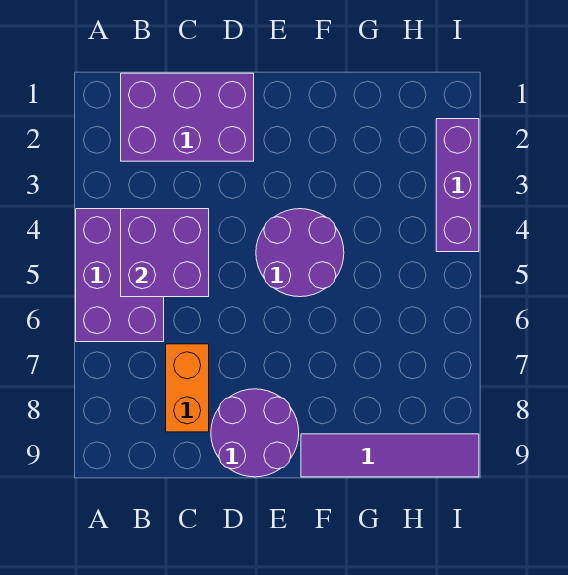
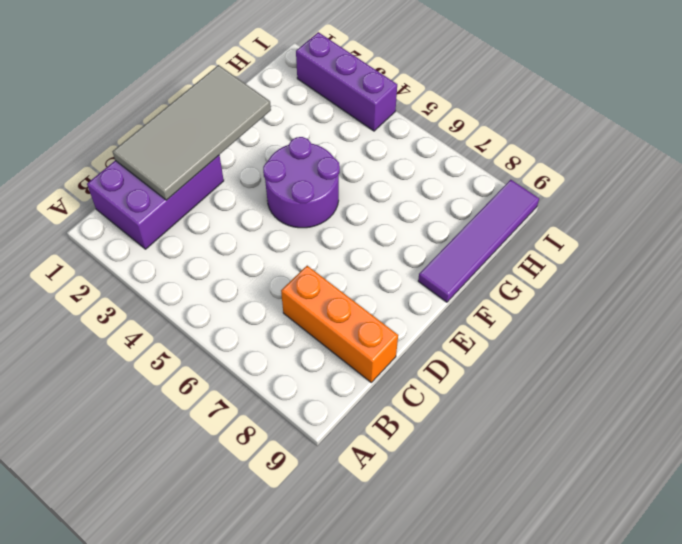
grey 2x4 tile [113,65,271,200] -> none
orange 1x3 brick [281,266,398,382] -> orange 1x2 brick [166,344,209,432]
none -> purple 2x3 brick [76,209,164,342]
none -> purple 2x2 round brick [211,389,299,477]

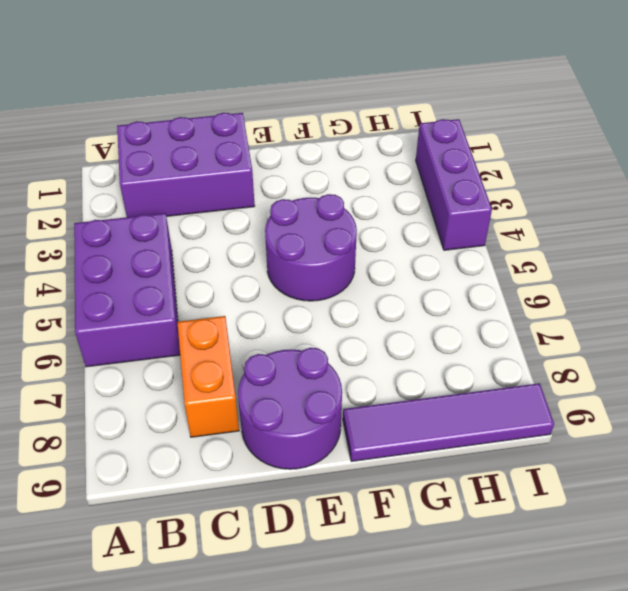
none -> purple 2x2 brick [121,209,209,297]

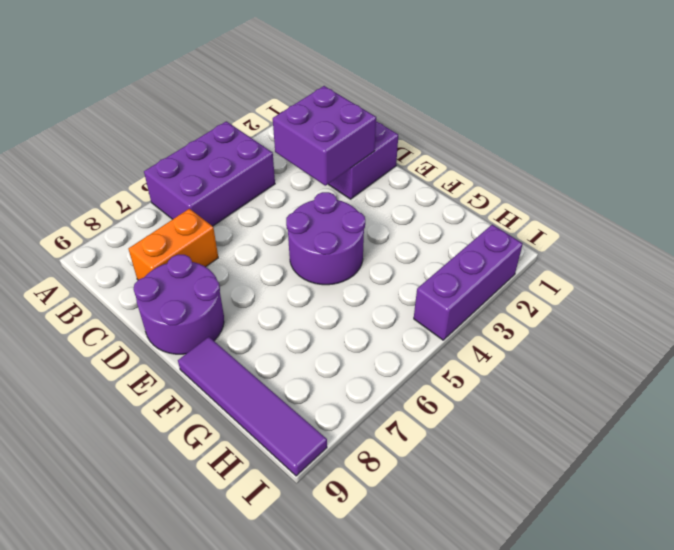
purple 2x2 brick [273,86,376,186] -> purple 2x2 brick moved to [121,209,209,297]

